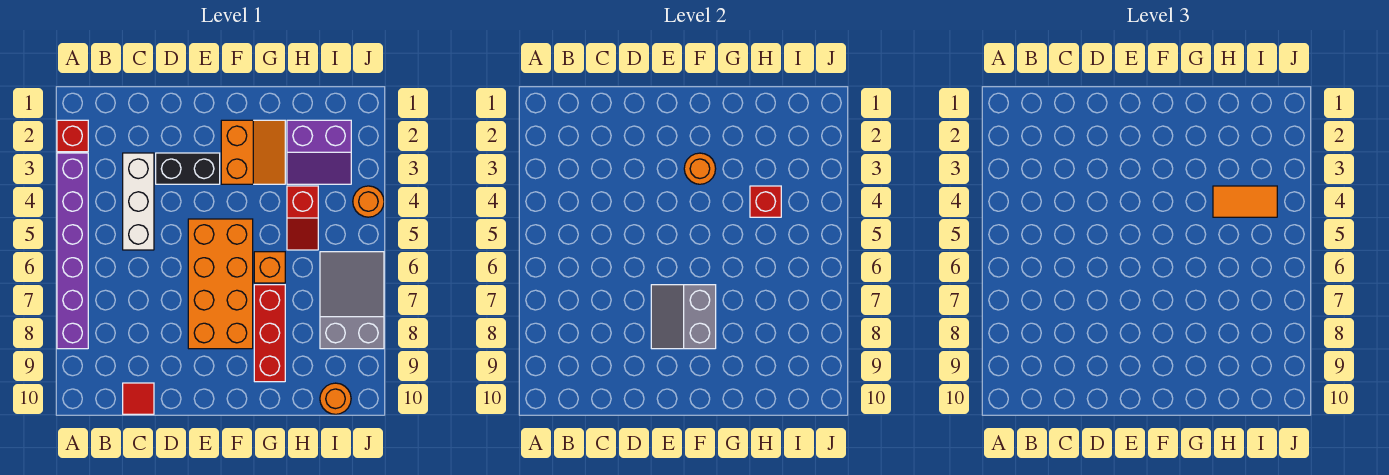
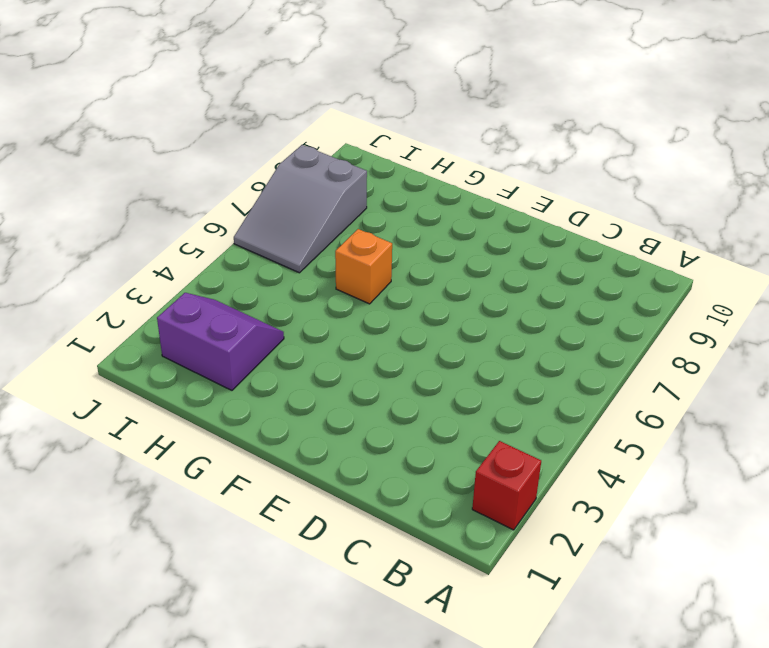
none -> purple 1x6 brick [57,153,88,349]
none -> white 1x3 brick [123,153,154,250]
none -> red 1x1 tile [123,383,154,414]

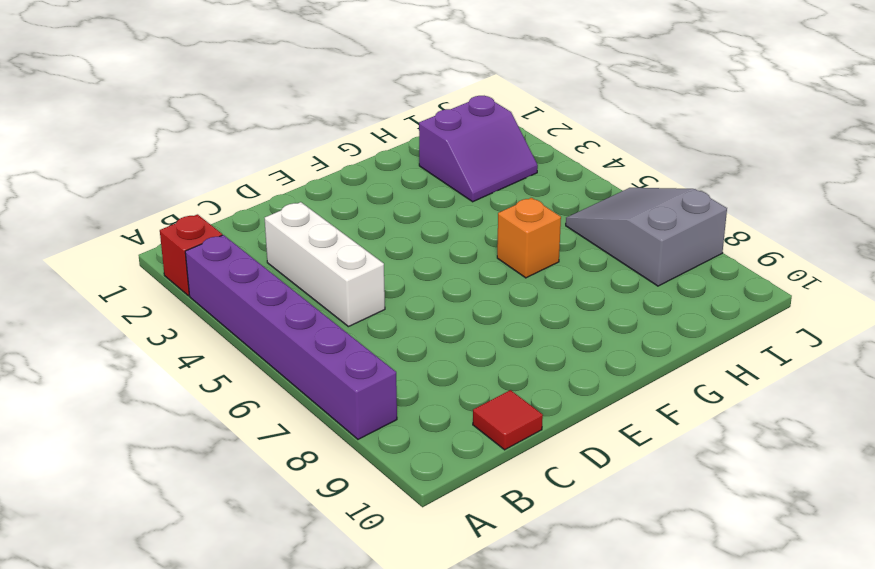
none -> black 1x2 brick [156,153,220,184]
none -> orange 2x4 brick [188,219,253,349]
none -> orange 2x2 slope [221,120,285,184]

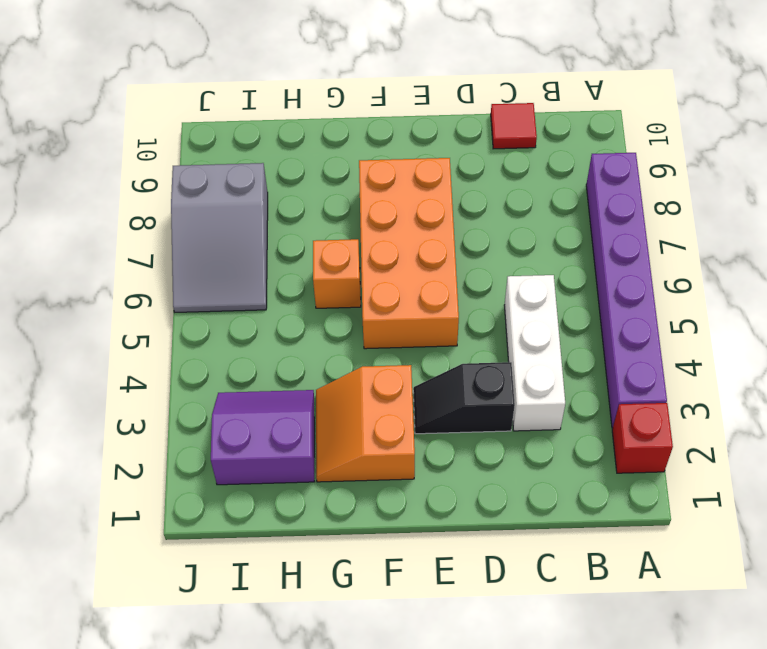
black 1x2 slope [413,362,515,434] -> black 1x2 brick [156,153,220,184]
none -> red 1x3 brick [254,285,285,382]
none -> red 1x2 slope [287,186,318,250]
none -> orange 1x1 round brick [320,383,351,414]

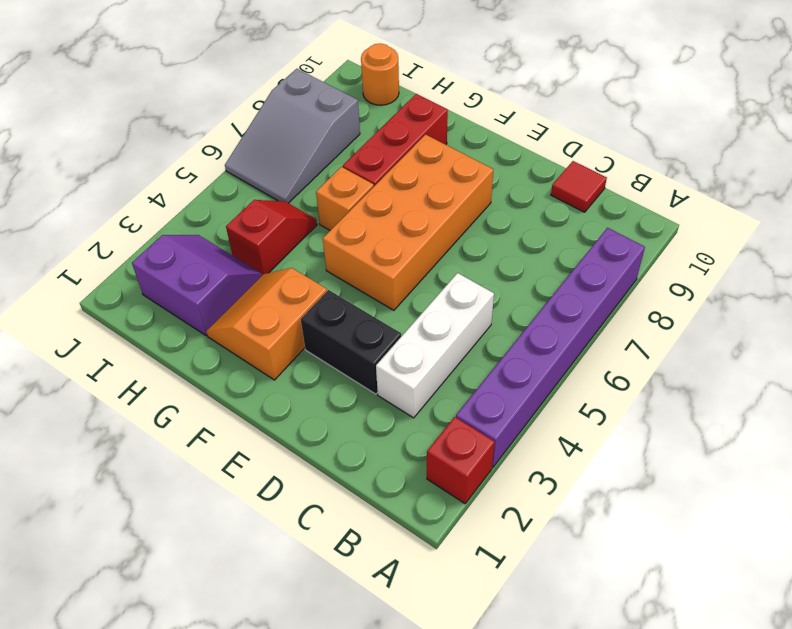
none -> orange 1x1 round brick [353,186,384,217]
none -> grey 2x2 slope [651,285,716,349]
none -> orange 1x1 round brick [684,153,716,184]

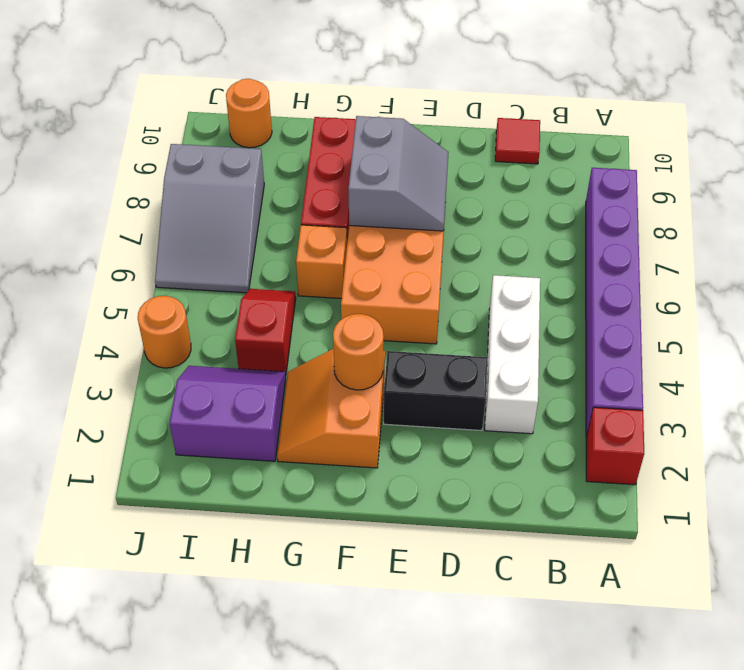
none -> red 1x1 brick [750,186,781,217]
none -> orange 1x2 tile [1213,186,1277,217]

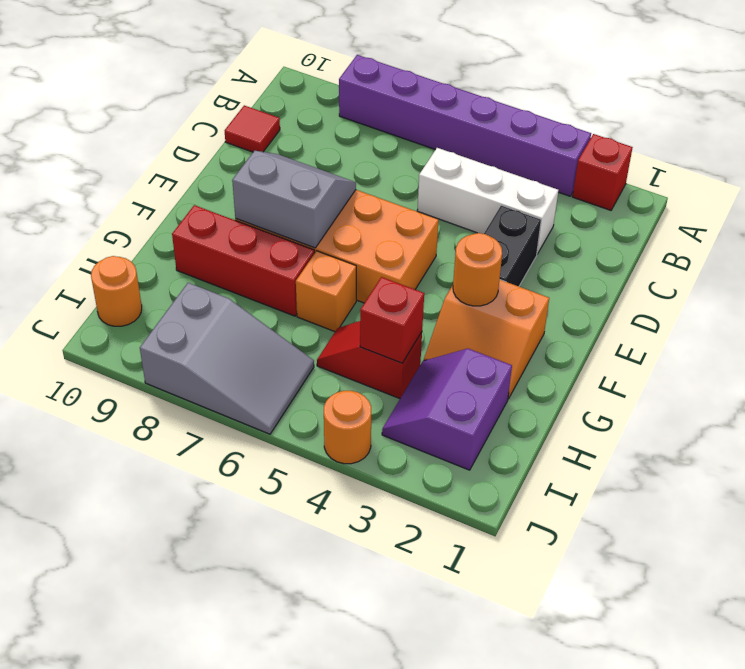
none -> orange 1x2 tile [1213,186,1277,217]

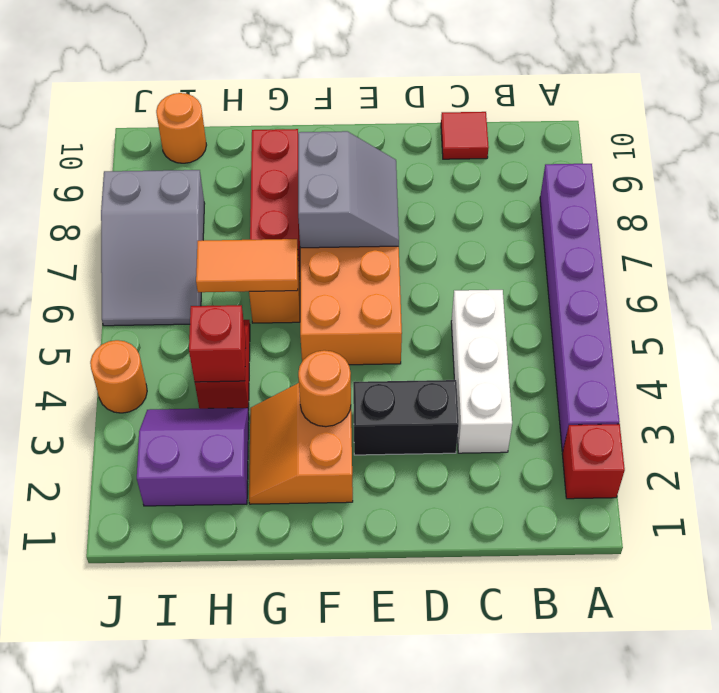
orange 1x2 tile [196,239,298,292] -> orange 1x2 tile moved to [1213,186,1277,217]

